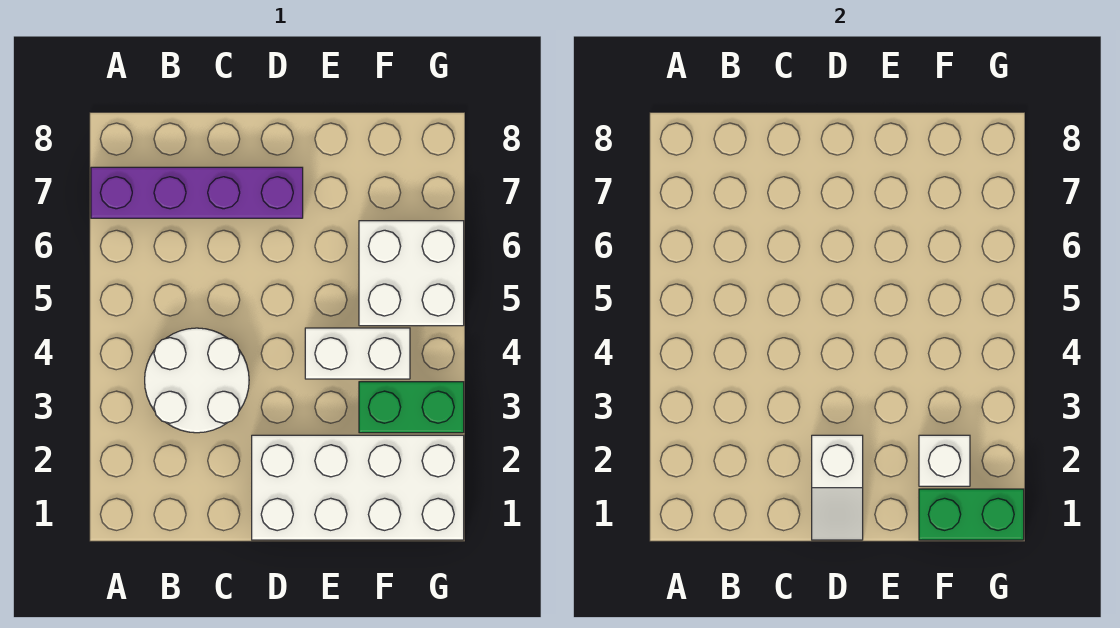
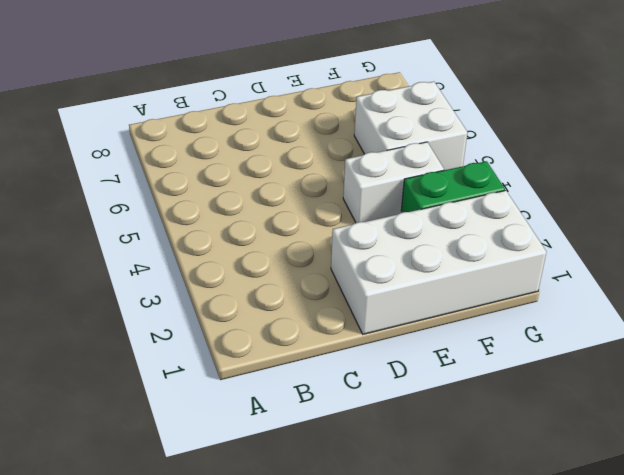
none -> purple 1x4 brick [91,167,303,218]
none -> white 2x2 round brick [145,328,249,433]

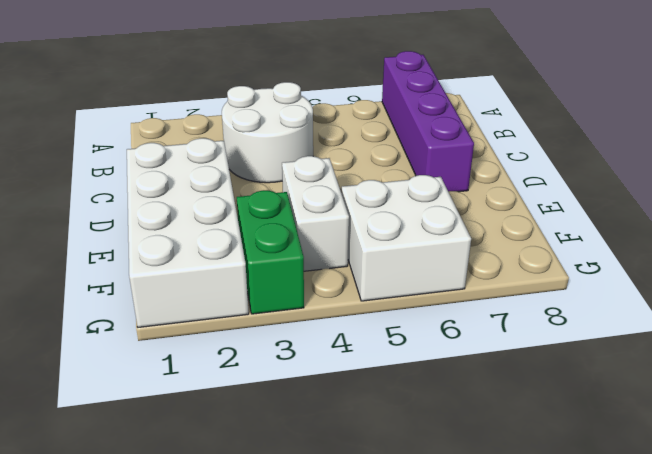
none -> white 1x2 slope [812,435,863,540]
none -> green 1x2 brick [919,489,1024,540]

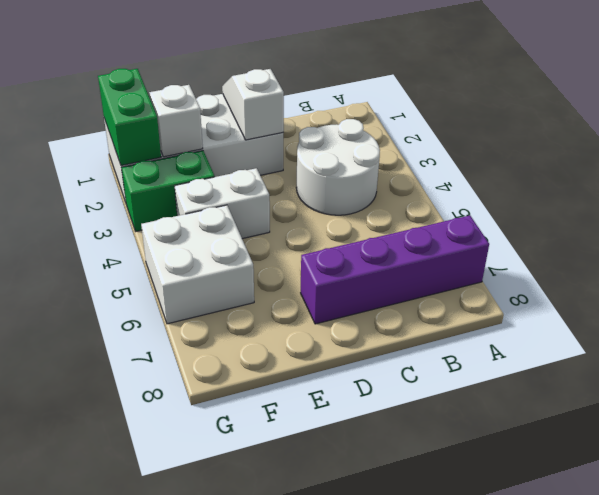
green 1x2 brick [98,69,161,165] -> green 1x2 brick turned to [919,489,1024,540]

